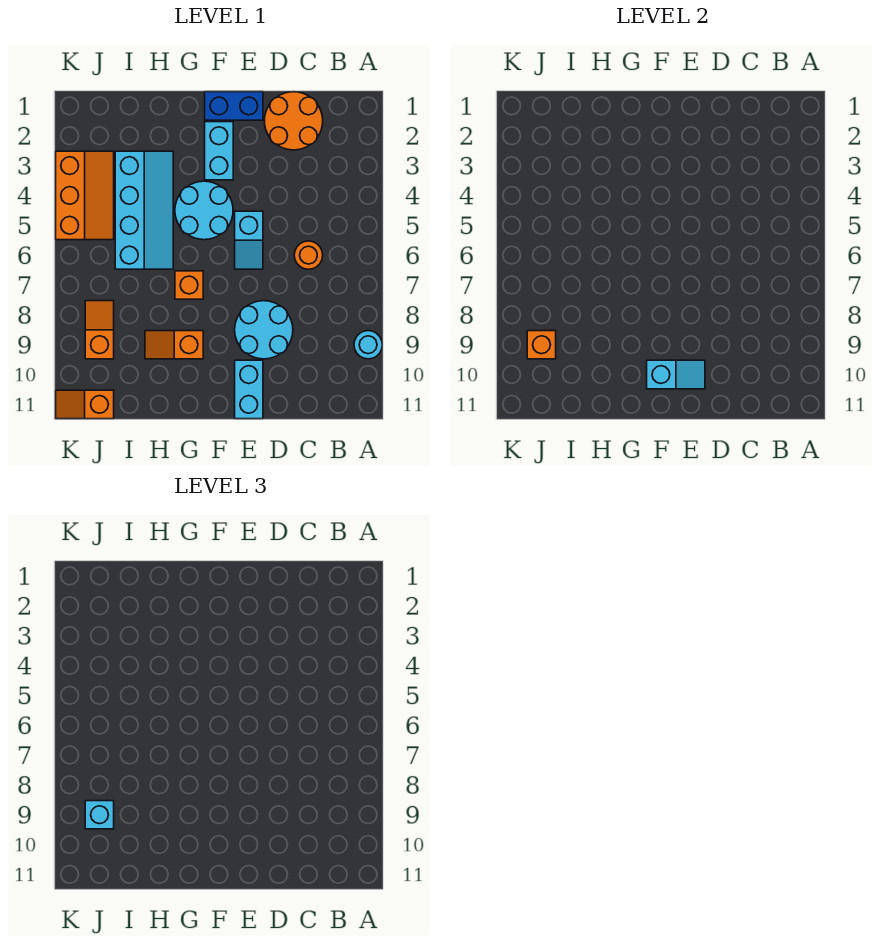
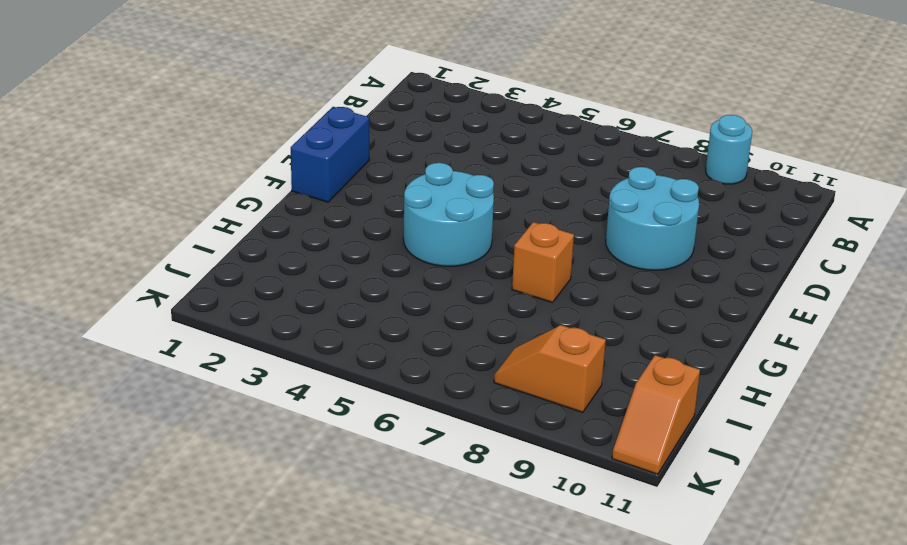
none -> orange 2x2 round brick [265,92,323,150]
none -> orange 1x1 round brick [294,241,323,269]
none -> cyan 1x2 slope [235,211,263,269]

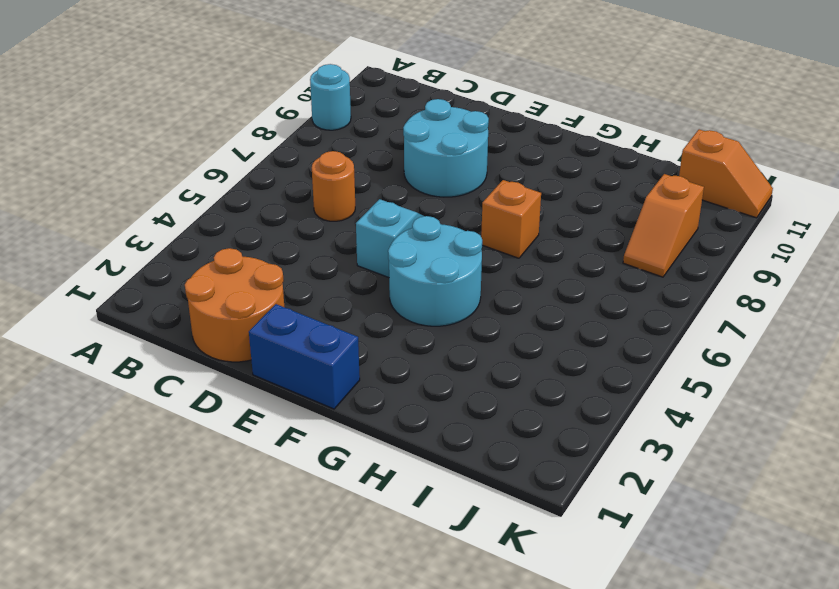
none -> cyan 1x2 brick [235,360,263,419]
none -> cyan 1x2 brick [205,122,233,180]
none -> orange 1x2 slope [145,331,203,359]

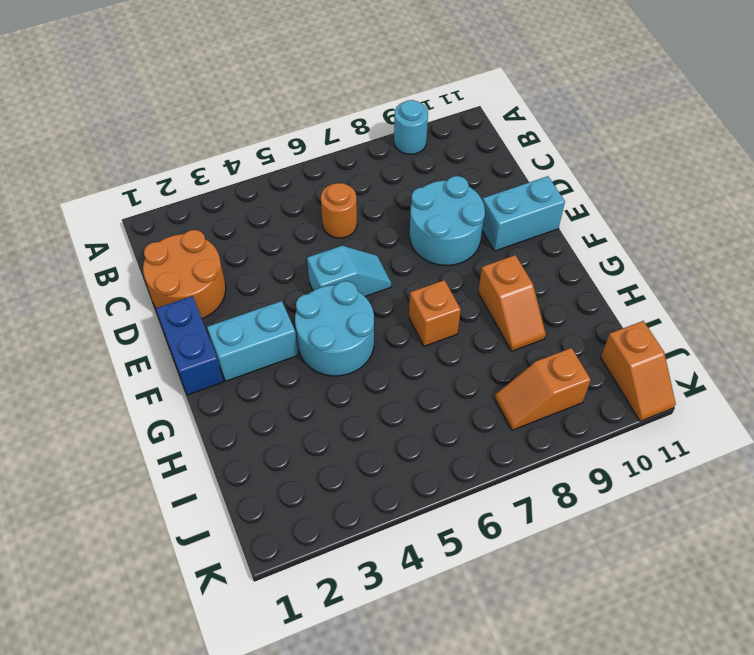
none -> cyan 2x4 slope [115,151,173,269]
none -> orange 2x3 slope [56,151,114,240]
none -> cyan 1x2 slope [647,360,705,389]

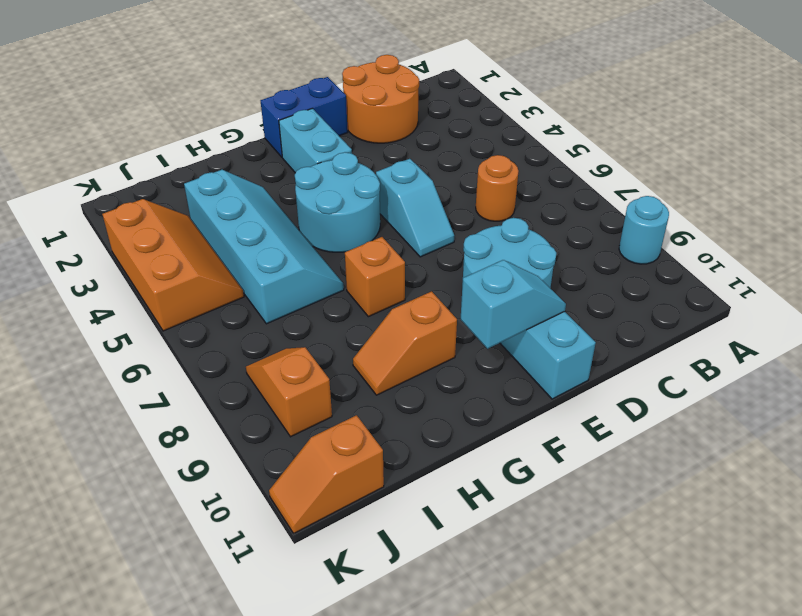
none -> orange 1x1 brick [527,331,556,359]
none -> cyan 1x1 brick [85,801,114,829]

